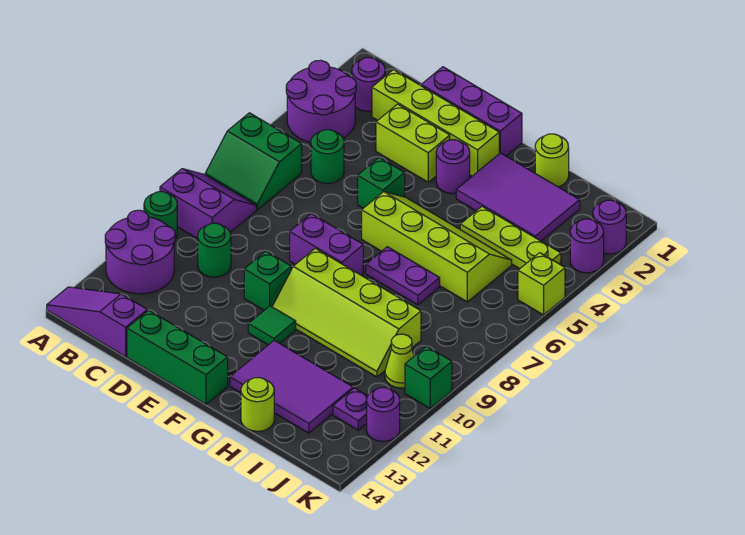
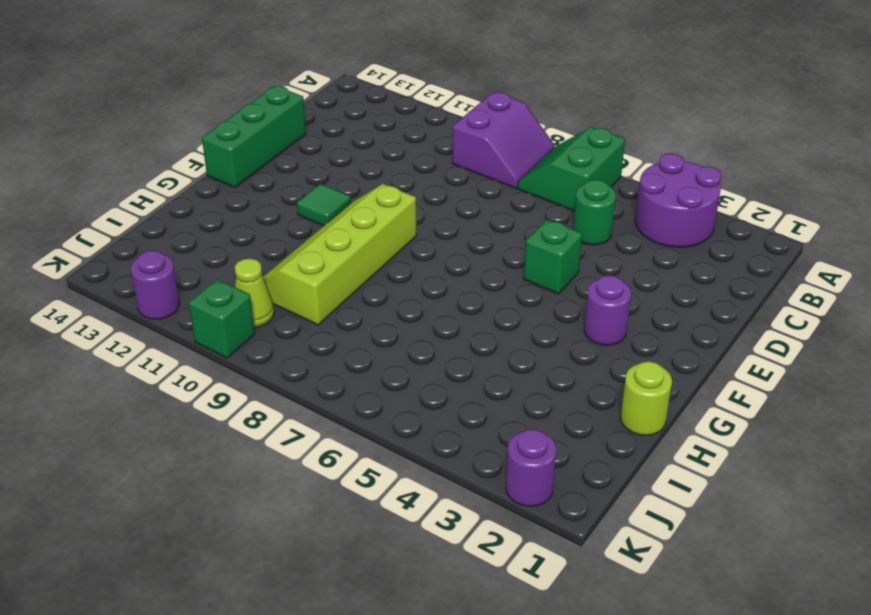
none -> green 1x1 round brick [144,192,177,239]
none -> purple 2x2 round brick [105,210,175,294]
none -> purple 1x3 slope [47,287,147,357]
none -> purple 1x1 round brick [352,58,385,111]

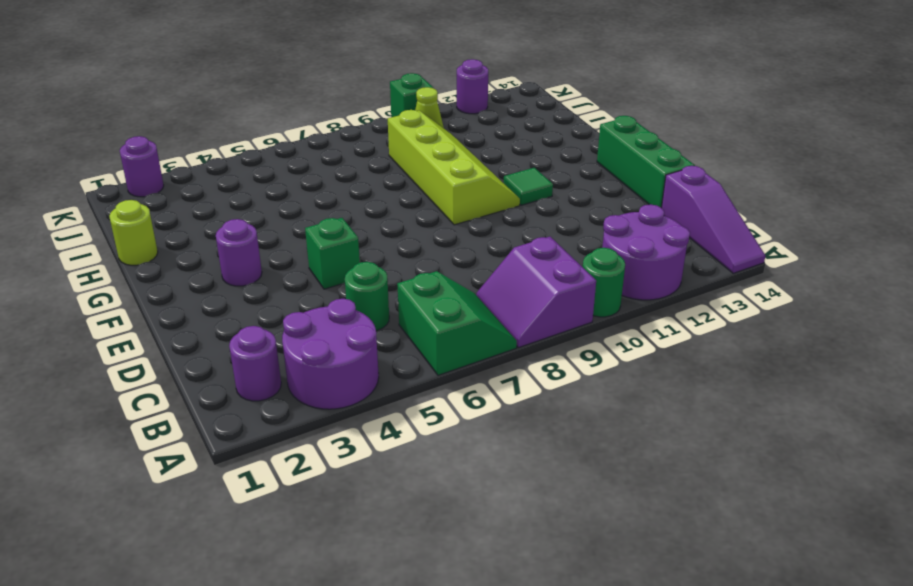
none -> lime 1x4 brick [372,70,499,176]
none -> green 1x1 round brick [198,223,231,277]
none -> purple 1x3 brick [421,67,522,156]
none -> lime 1x2 brick [376,104,450,182]

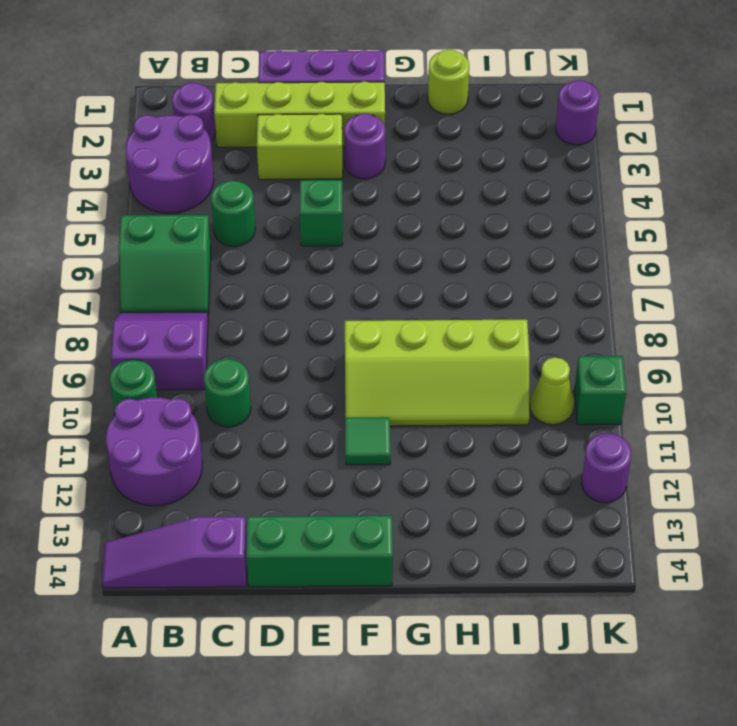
none -> purple 1x2 brick [290,214,363,276]
none -> green 1x1 brick [244,251,291,310]
none -> lime 2x4 slope [362,192,512,302]
none -> purple 2x3 tile [456,153,580,241]

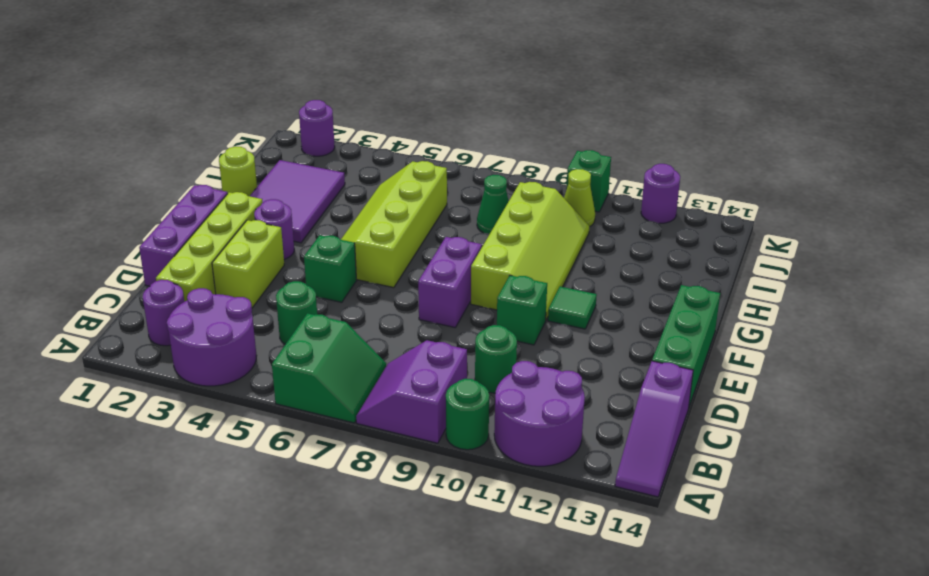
green 1x1 cone [477,175,509,234] -> none
none -> purple 1x2 plate [366,247,440,305]
none -> purple 2x3 tile [230,340,353,433]
none -> lime 1x3 plate [460,206,561,269]
none -> lime 1x1 round brick [241,377,274,431]

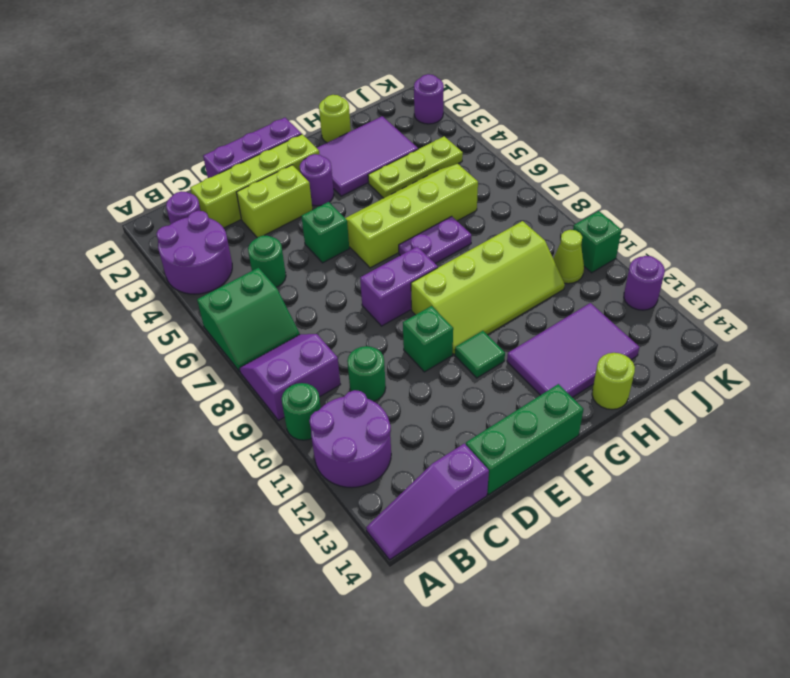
none -> purple 1x1 plate [333,388,367,430]
none -> purple 1x1 round brick [570,219,604,273]
none -> lime 1x1 brick [518,253,565,315]

